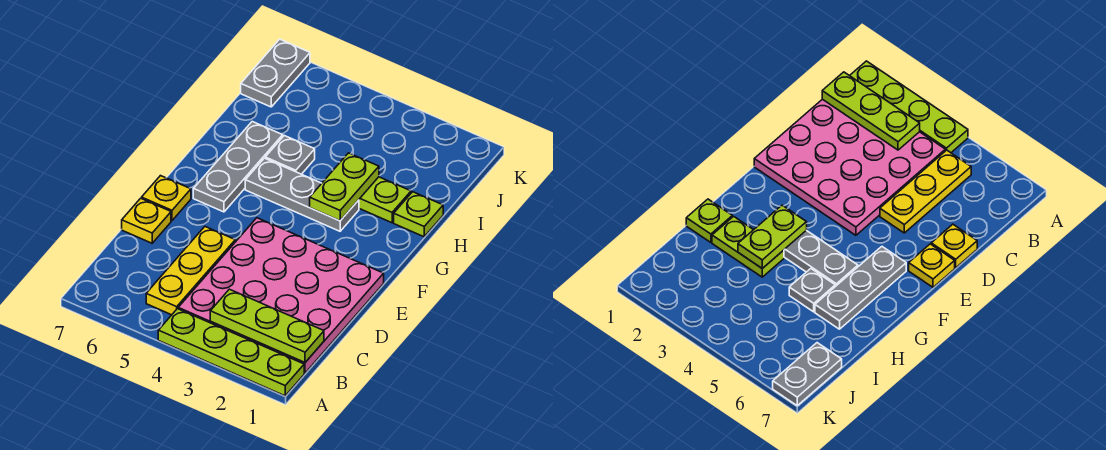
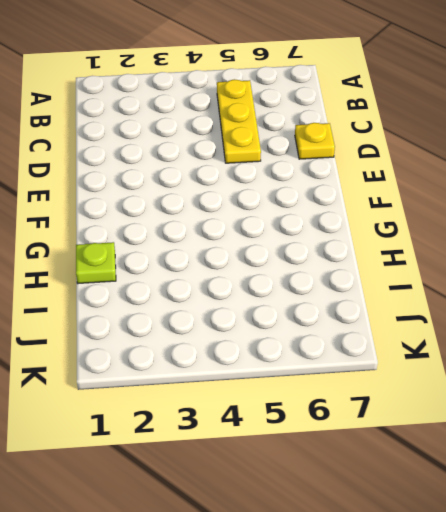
none -> lime 1x4 plate [158,309,304,396]
none -> pink 4x4 plate [178,218,384,373]
none -> yellow 1x1 plate [142,176,191,221]

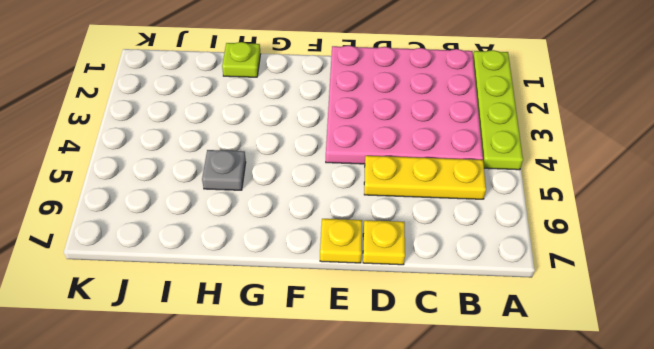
none -> grey 1x3 plate [193,122,283,212]
none -> grey 1x3 plate [245,158,359,231]
none -> lime 1x2 plate [359,177,411,223]

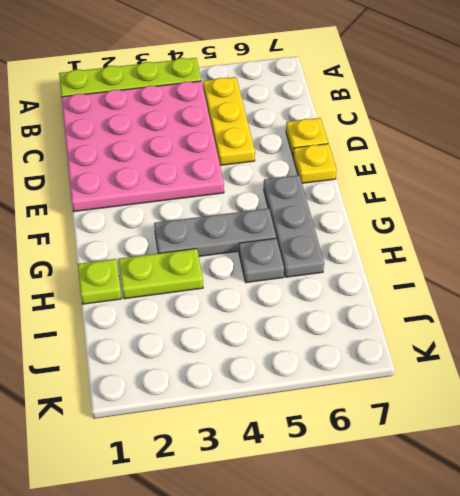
none -> grey 1x2 plate [241,39,310,107]
none -> lime 1x3 plate [210,289,324,363]
none -> lime 1x2 plate [310,153,379,221]

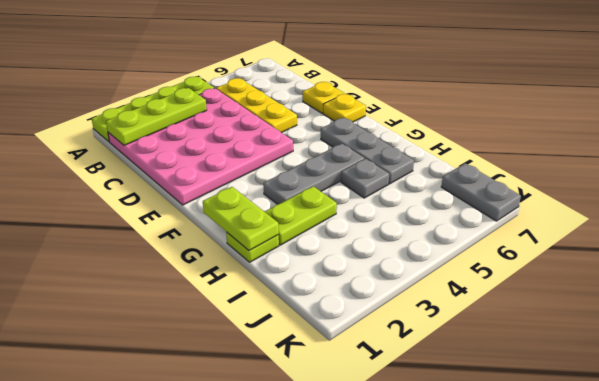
lime 1x2 plate [203,187,279,250] -> lime 1x2 plate moved to [310,153,379,221]

